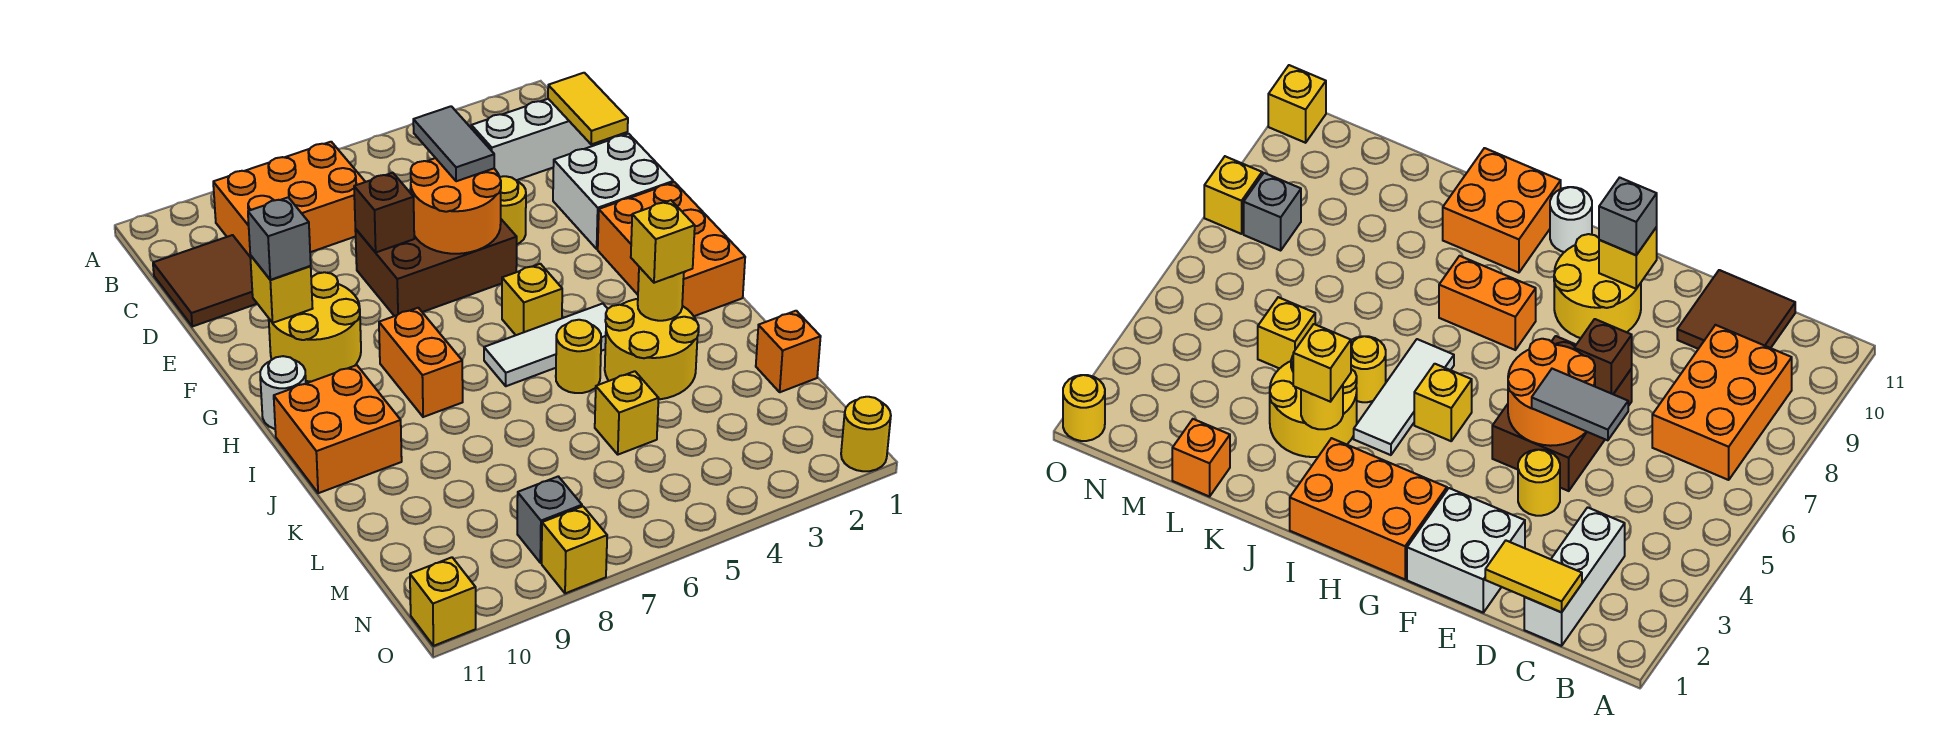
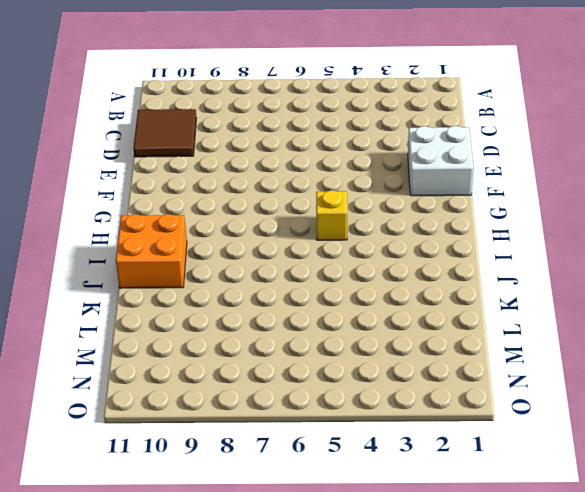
none -> orange 2x3 brick [213,142,365,256]
none -> white 1x3 brick [471,99,604,180]
none -> yellow 1x1 round brick [500,176,526,244]

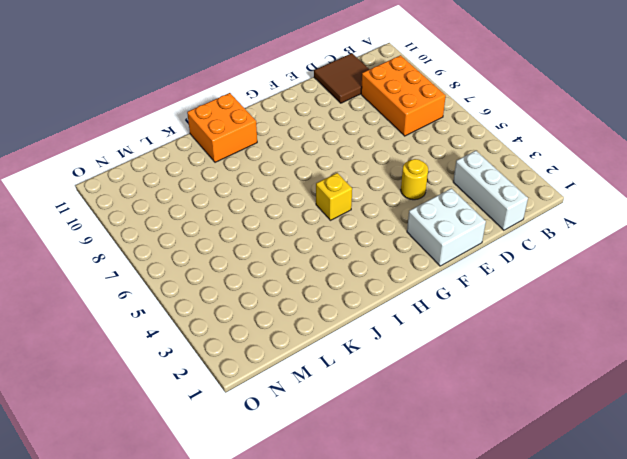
none -> brown 2x3 brick [355,219,517,316]
none -> yellow 2x2 round brick [269,272,361,381]
none -> orange 2x3 brick [598,182,745,316]

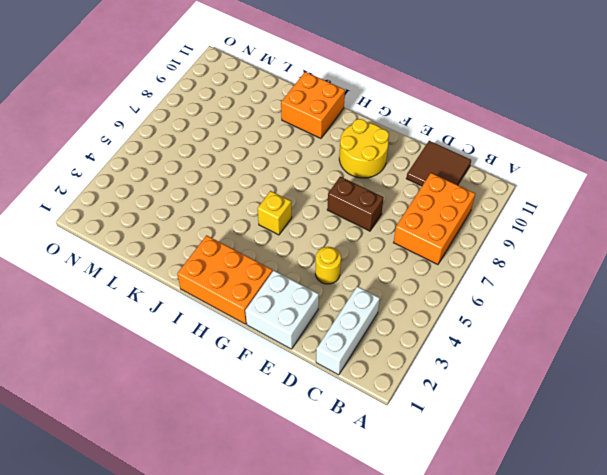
brown 1x2 brick [327,177,383,231] -> brown 2x3 brick [355,219,517,316]
none -> orange 1x2 brick [379,308,463,417]
none -> white 1x1 round brick [260,356,306,429]
none -> white 1x3 tile [484,304,607,386]

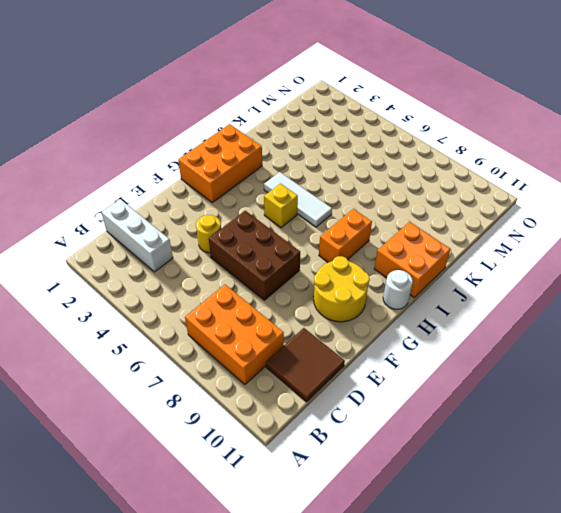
none -> white 2x2 brick [553,134,673,249]
none -> yellow 2x2 round brick [605,299,699,399]
none -> yellow 1x1 round brick [556,320,601,393]

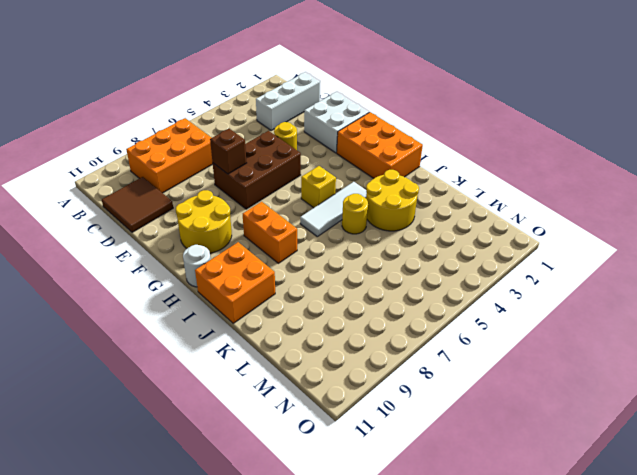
none -> orange 1x1 brick [756,311,821,392]
none -> yellow 1x1 brick [595,371,659,455]
none -> grey 1x1 brick [517,476,582,563]

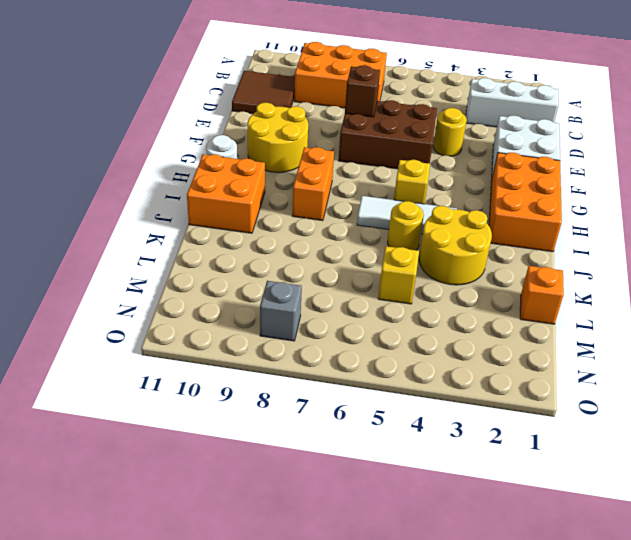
none -> yellow 1x1 round brick [841,397,891,471]
none -> yellow 1x1 brick [542,506,607,593]
none -> yellow 1x1 brick [410,557,476,646]

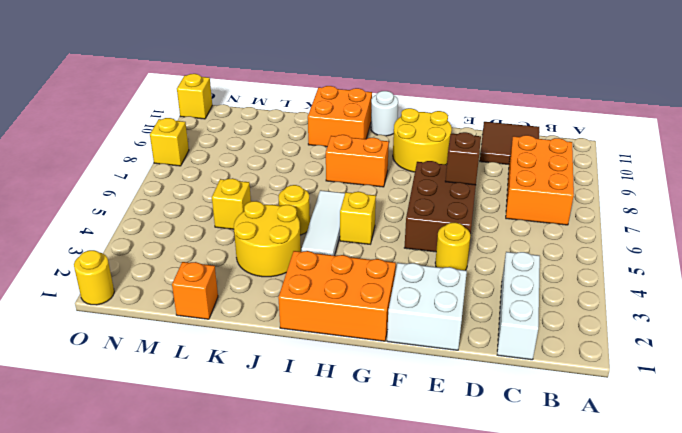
none -> grey 1x1 brick [517,476,582,563]
none -> yellow 1x2 tile [548,73,628,144]
none -> orange 2x2 round brick [411,158,501,254]

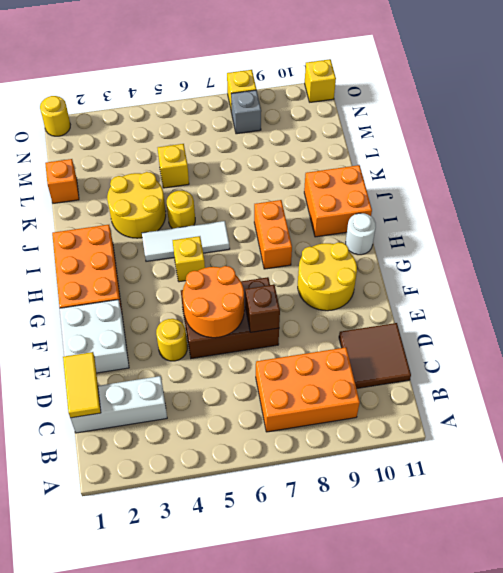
none -> yellow 1x1 brick [250,255,313,323]
none -> yellow 1x1 round brick [638,267,684,321]
none -> grey 1x2 tile [413,106,494,181]

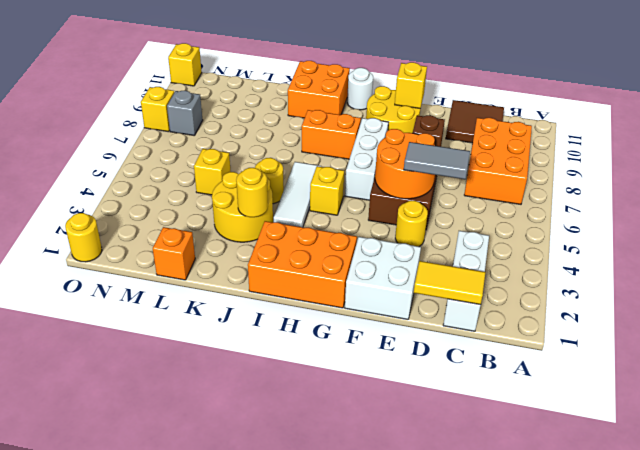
white 1x3 brick [345,118,388,200] -> none
none -> grey 1x1 brick [248,197,311,280]
none -> yellow 1x1 brick [631,200,695,283]

